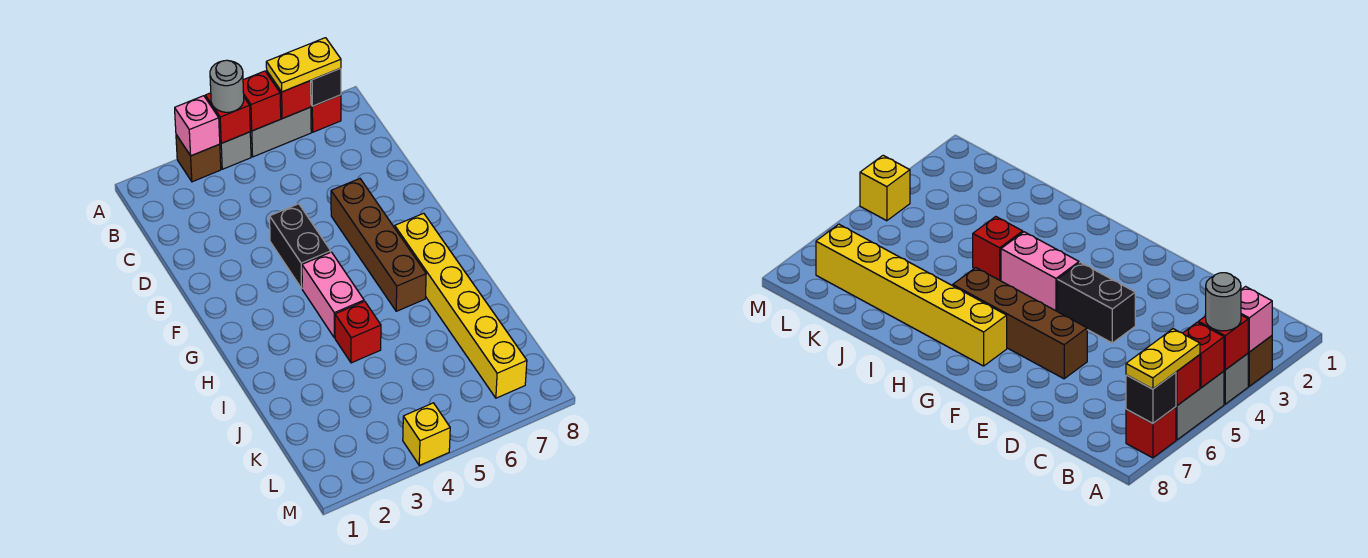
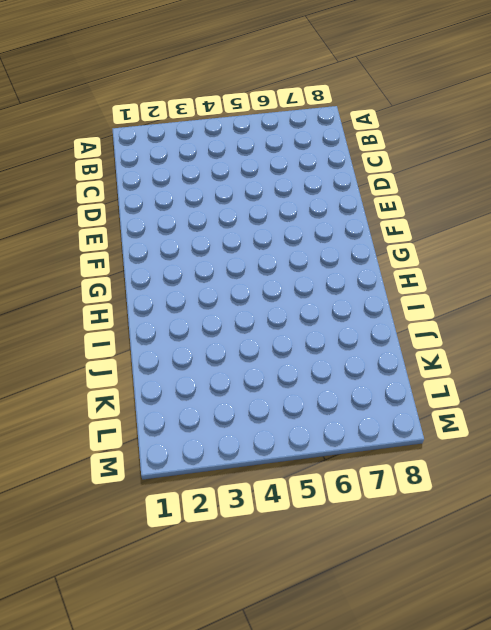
none -> brown 1x1 brick [176,135,221,182]
none -> grey 1x1 brick [220,132,251,169]
none -> grey 1x2 brick [250,107,311,157]

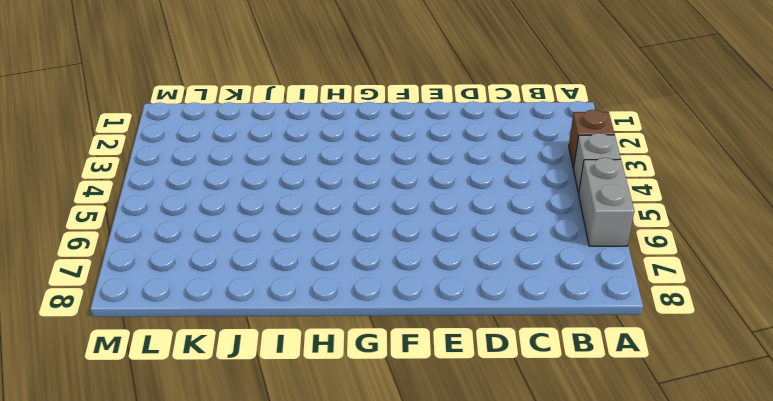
none -> red 1x1 brick [311,95,341,132]
none -> black 1x2 brick [270,204,331,288]
none -> brown 1x4 brick [331,179,426,311]

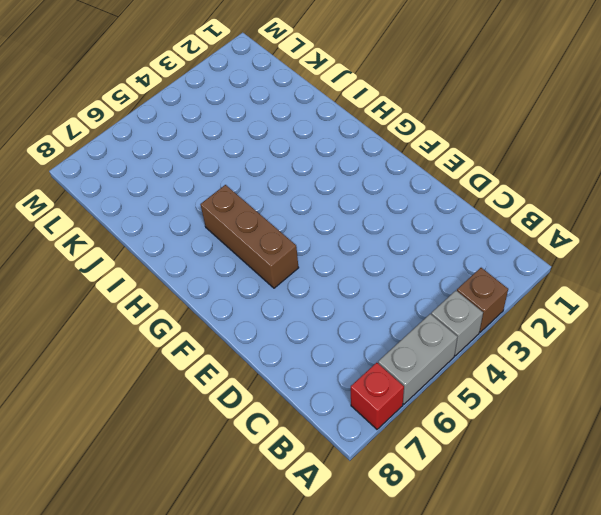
brown 1x3 brick [201,185,299,288] -> brown 1x4 brick [331,179,426,311]
none -> black 1x2 brick [270,204,331,288]
none -> pink 1x2 brick [302,252,364,338]
none -> yellow 1x6 brick [395,213,527,398]

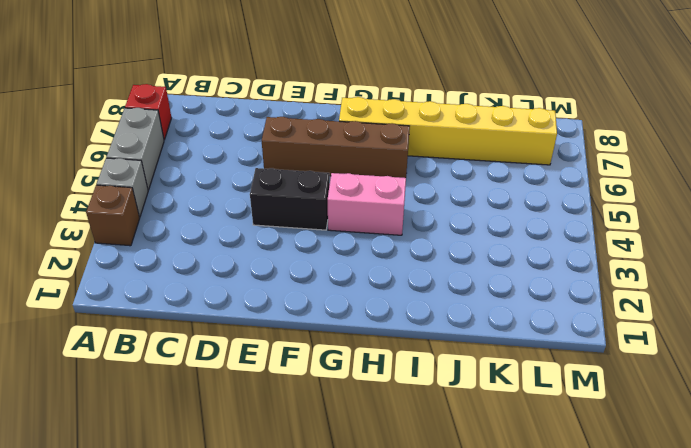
none -> red 1x1 brick [335,301,381,363]
none -> yellow 1x1 brick [403,403,450,465]
none -> pink 1x1 brick [175,96,220,156]

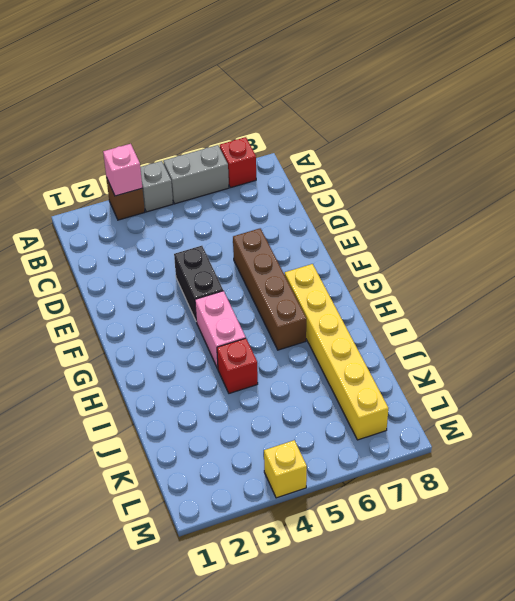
none -> red 1x1 brick [205,93,250,143]
none -> red 1x1 brick [243,71,281,131]
none -> red 1x1 brick [267,72,311,118]

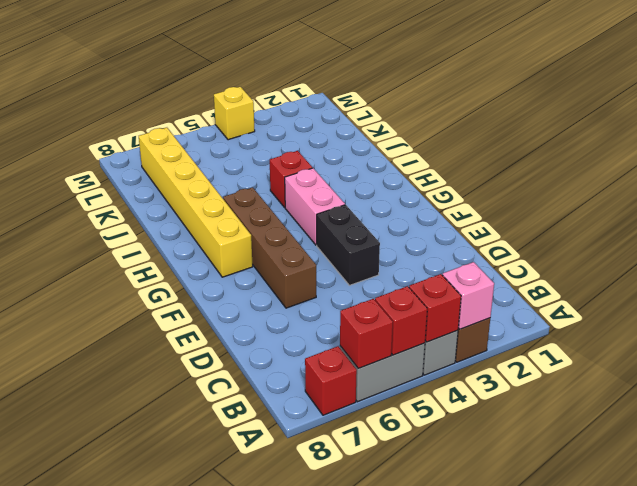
none -> black 1x1 brick [311,68,341,106]
none -> grey 1x1 round brick [210,60,244,112]
none -> yellow 1x2 plate [266,38,341,92]

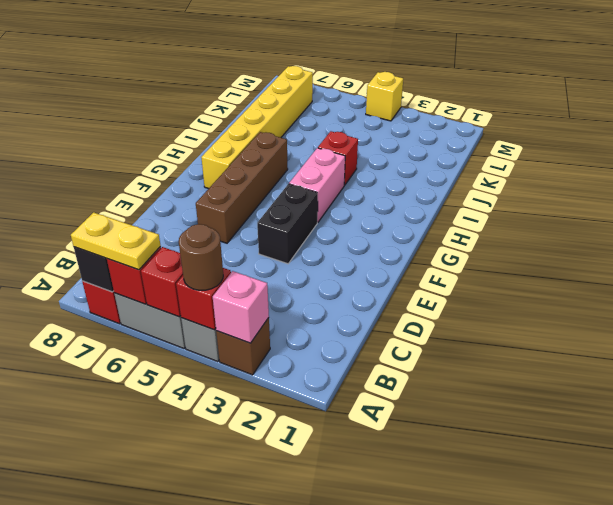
brown 1x1 round brick [179,224,223,290] -> grey 1x1 round brick [210,60,244,112]

